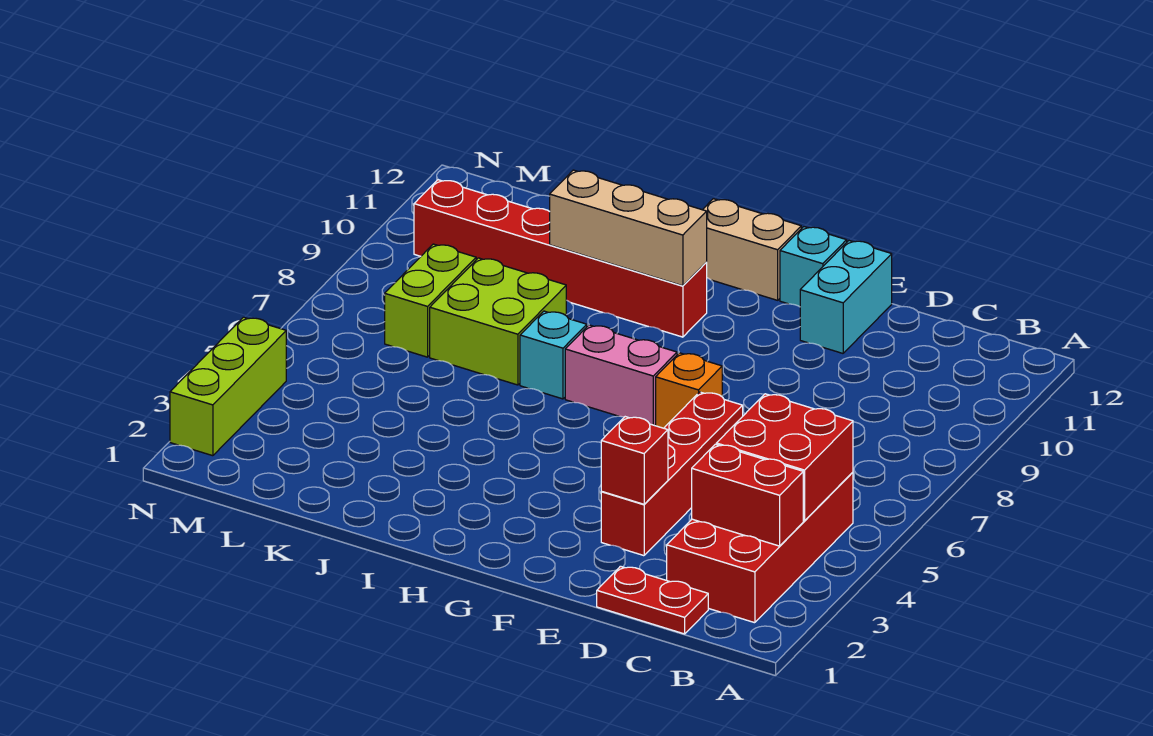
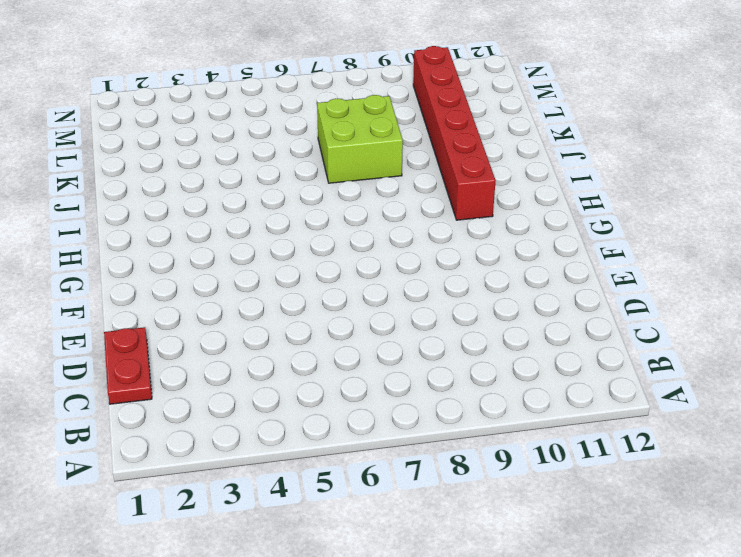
none -> red 2x4 brick [667,472,853,623]
none -> red 1x4 brick [601,392,743,556]
none -> cyan 1x2 brick [800,241,892,353]

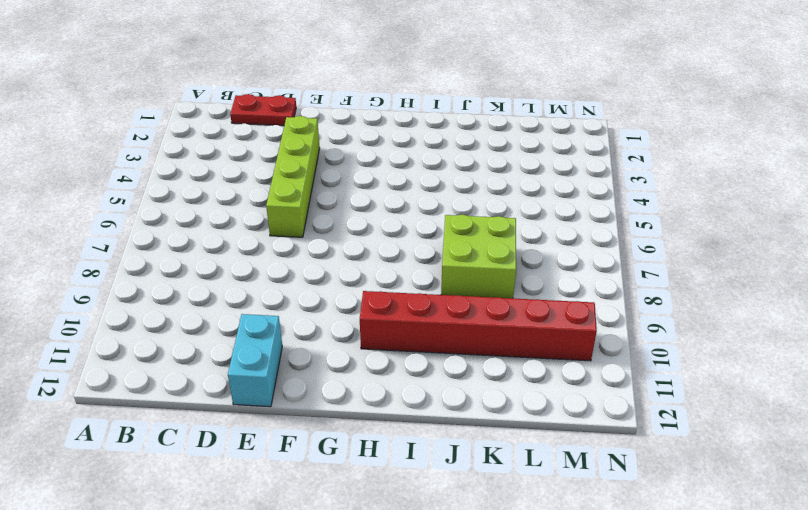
lime 1x4 brick [266,116,320,237] -> red 1x4 brick [601,392,743,556]
none -> red 2x4 brick [667,472,853,623]
none -> orange 1x1 brick [656,353,722,428]
none -> cyan 1x1 brick [780,227,847,307]

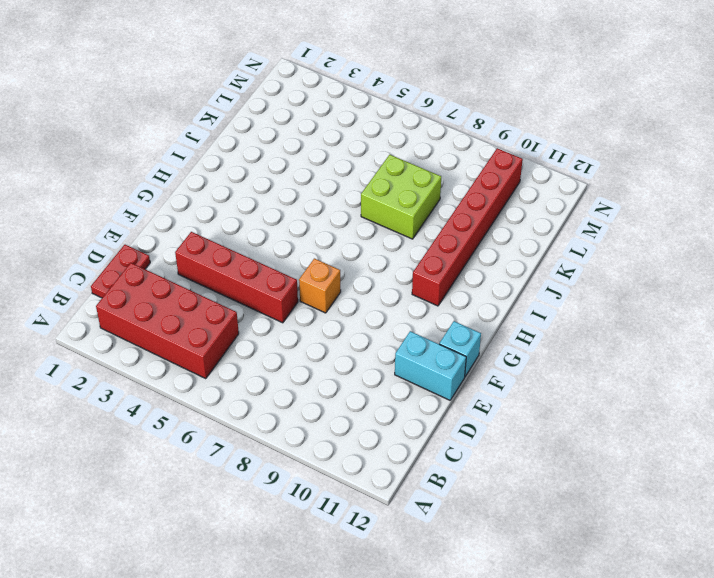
none -> pink 1x2 brick [565,325,677,426]
none -> tan 1x2 brick [703,199,801,300]
none -> cyan 1x1 brick [520,311,587,399]

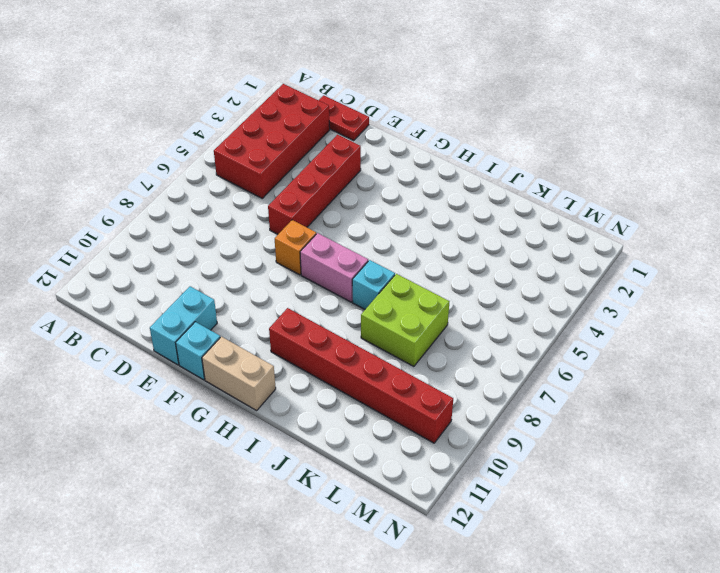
none -> lime 1x2 brick [385,244,476,357]
none -> lime 1x3 brick [170,317,286,456]
none -> red 1x2 brick [692,444,803,546]

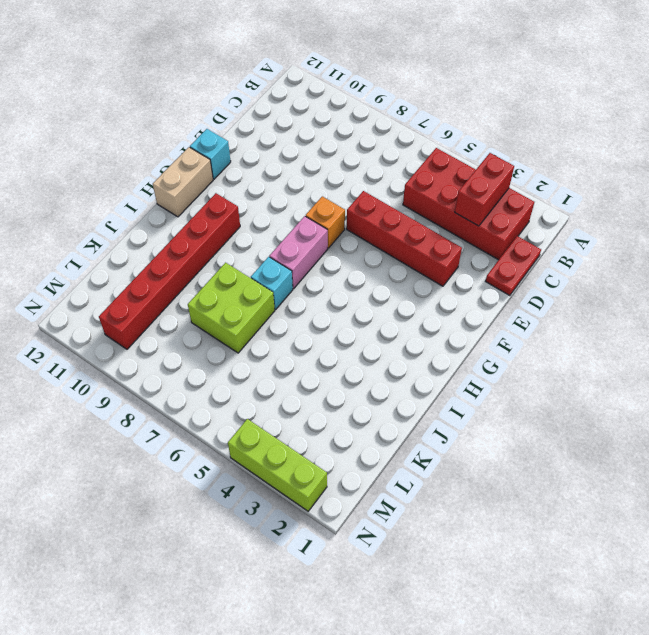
none -> cyan 1x2 brick [800,241,892,353]
none -> lime 1x2 brick [385,244,476,357]
none -> red 2x2 brick [716,394,853,521]

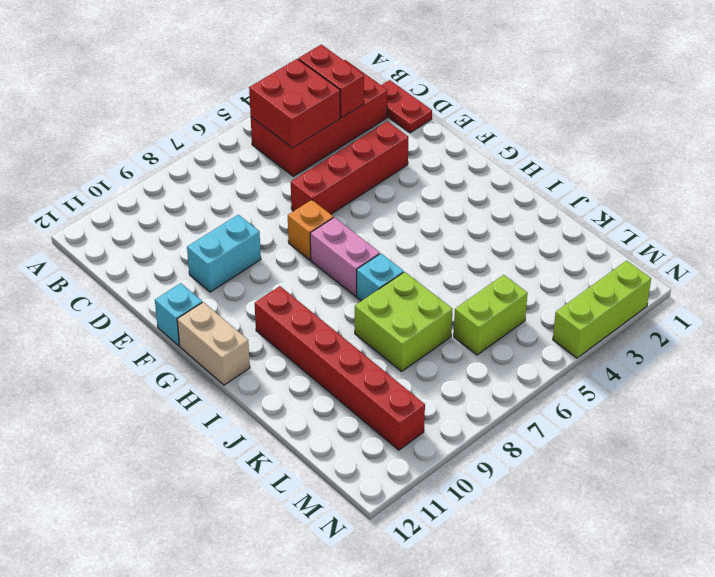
cyan 1x2 brick [187,215,261,292] -> cyan 1x2 brick moved to [800,241,892,353]
lime 1x2 brick [454,275,528,355] -> lime 1x2 brick moved to [385,244,476,357]
none -> red 1x1 brick [601,417,668,504]
none -> tan 1x3 brick [549,170,707,286]

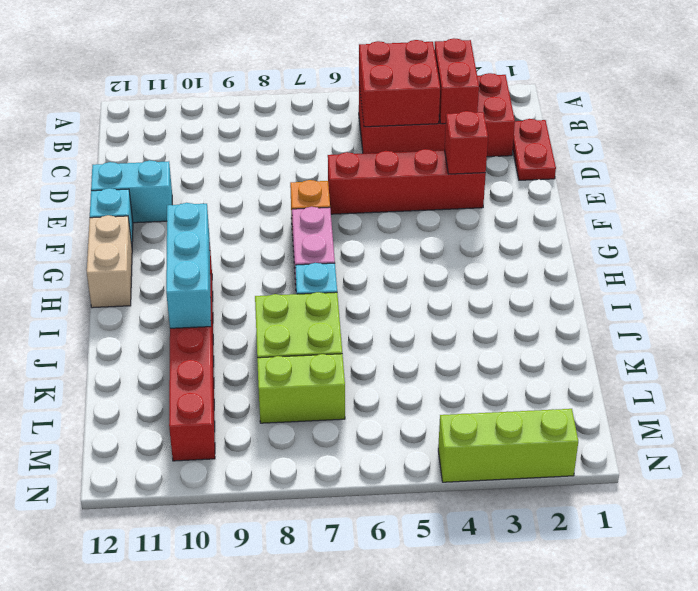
cyan 1x3 brick [166,203,211,328] -> tan 1x3 brick [549,170,707,286]

